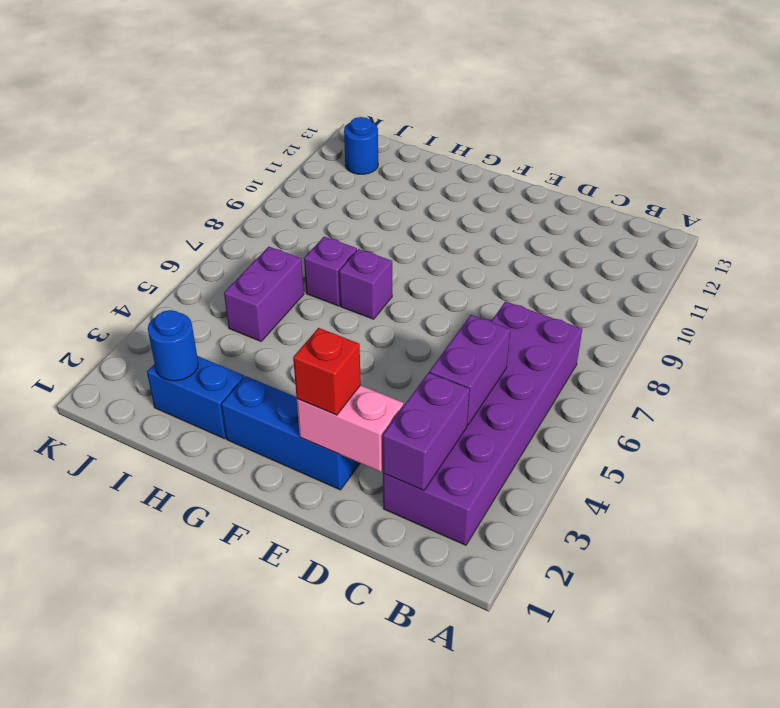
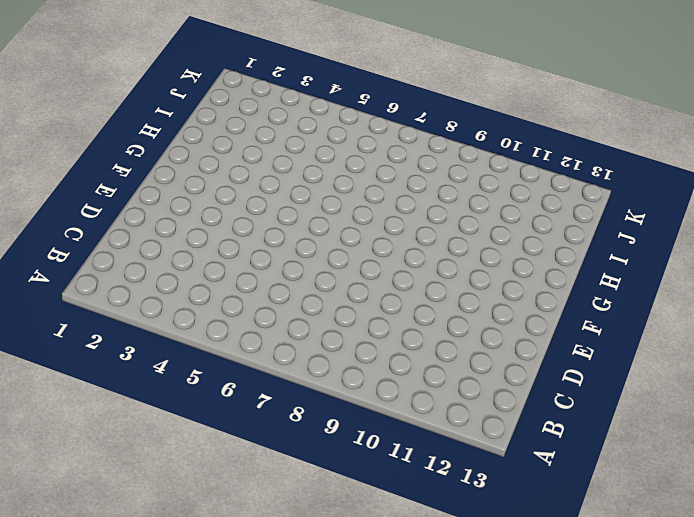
none -> purple 2x6 brick [383,301,582,545]
none -> blue 1x3 brick [221,376,360,490]
none -> purple 1x1 brick [339,249,392,319]

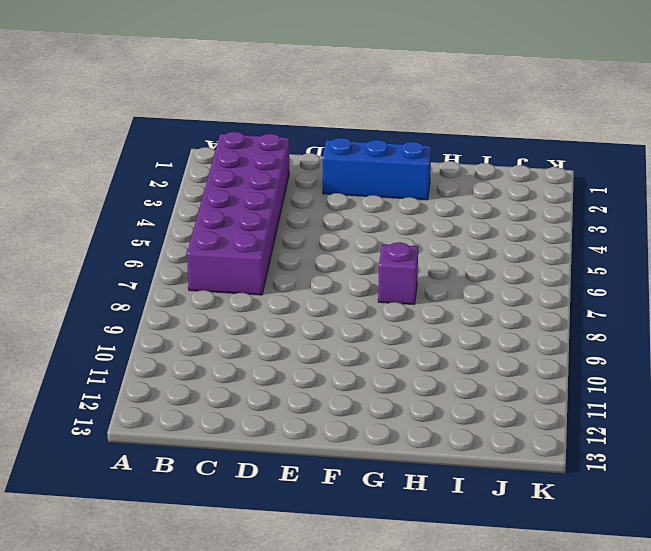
none -> blue 1x2 brick [147,356,244,439]
none -> purple 1x1 brick [304,237,357,306]
none -> purple 1x2 brick [224,247,304,341]

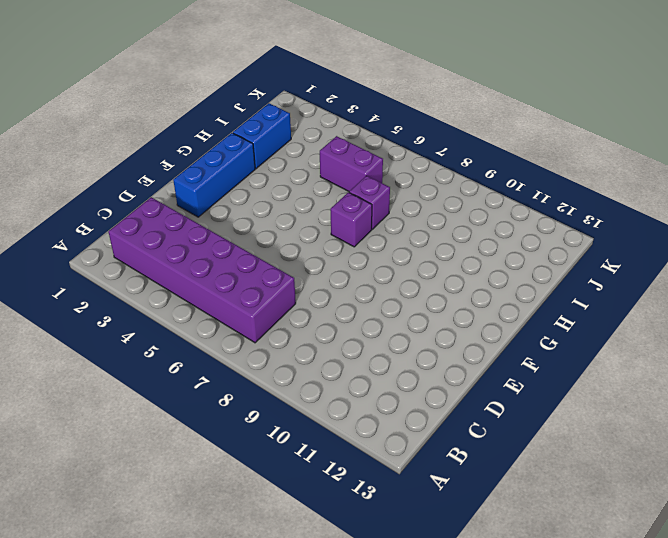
none -> blue 1x1 round brick [344,117,378,174]
none -> purple 1x2 brick [383,373,470,491]
none -> purple 1x2 brick [429,315,510,425]

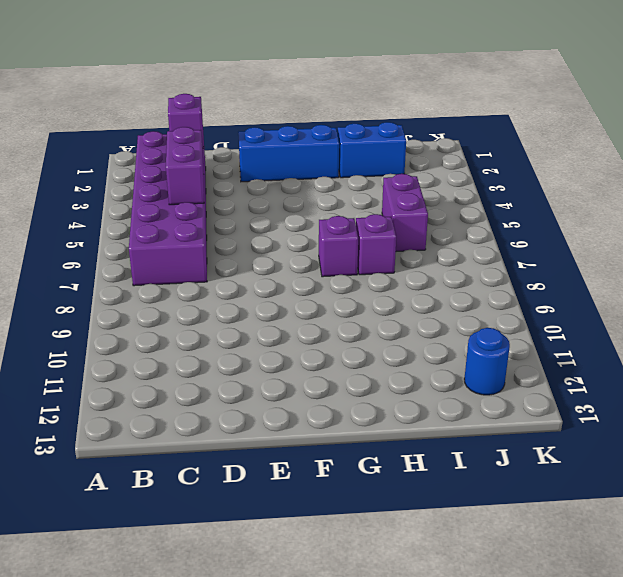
purple 1x1 brick [168,94,204,148] -> purple 1x2 brick [383,373,470,491]
none -> pink 1x2 brick [297,385,403,472]
none -> blue 1x1 round brick [148,310,198,381]
none -> red 1x1 brick [293,328,361,415]

